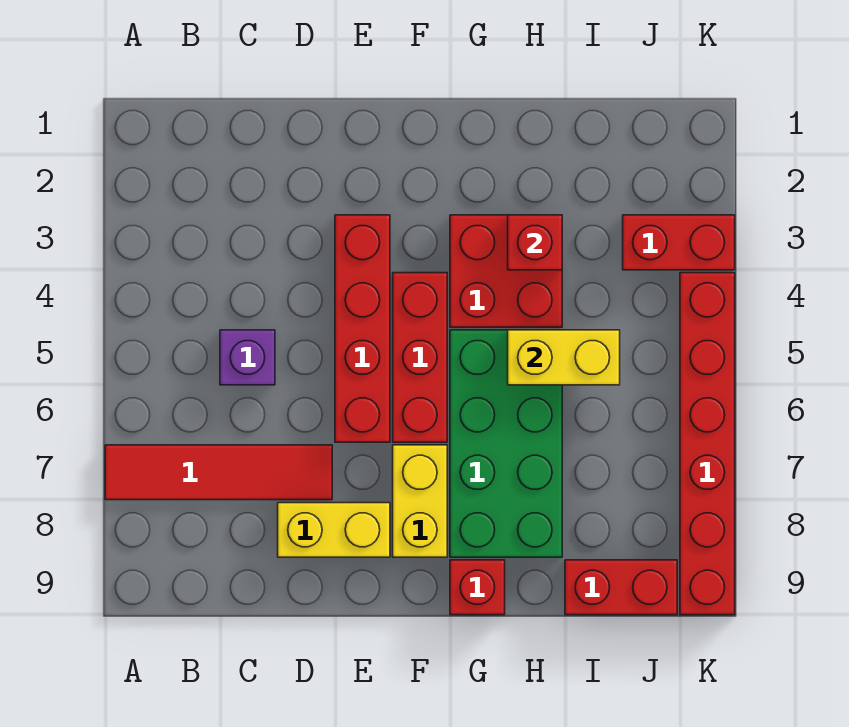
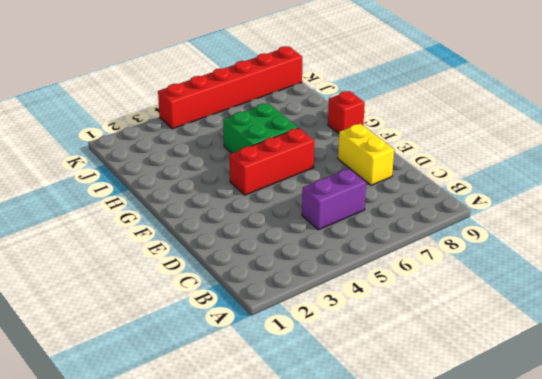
purple 1x2 brick [302,169,366,230] -> purple 1x1 brick [220,330,275,385]
green 2x2 brick [223,103,298,153] -> green 2x4 brick [450,330,562,557]
none -> red 1x4 tile [105,445,332,500]
none -> red 1x4 brick [335,215,390,442]
none -> yellow 1x2 brick [393,445,447,557]

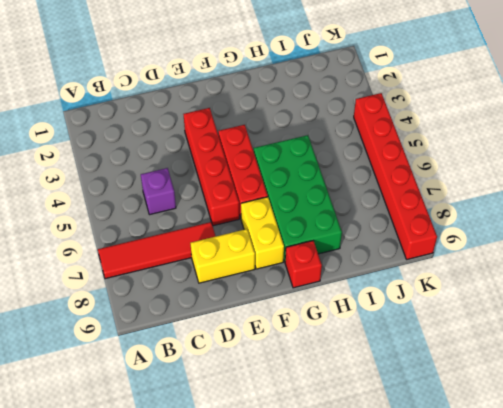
none -> red 2x2 brick [450,215,562,327]
none -> red 1x2 brick [565,560,677,615]
none -> red 1x2 brick [623,215,735,270]

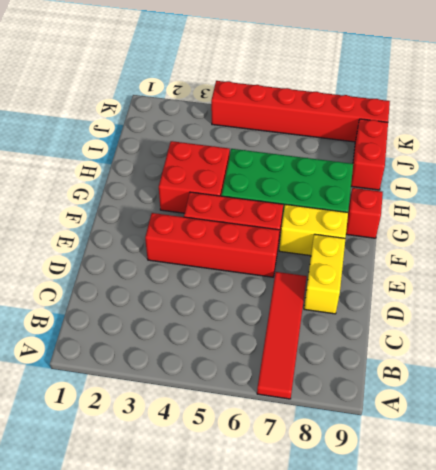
none -> purple 1x1 brick [220,330,275,385]
none -> red 1x2 brick [623,215,735,270]
none -> red 1x1 brick [508,215,562,270]

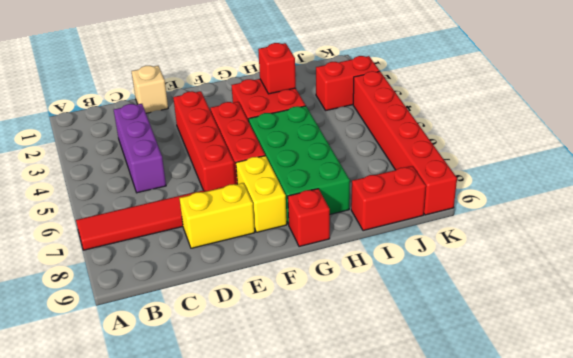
purple 1x3 brick [114,104,166,193] -> purple 1x1 brick [220,330,275,385]
tan 1x1 brick [131,66,168,113] -> none
none -> yellow 1x2 brick [508,330,620,385]

